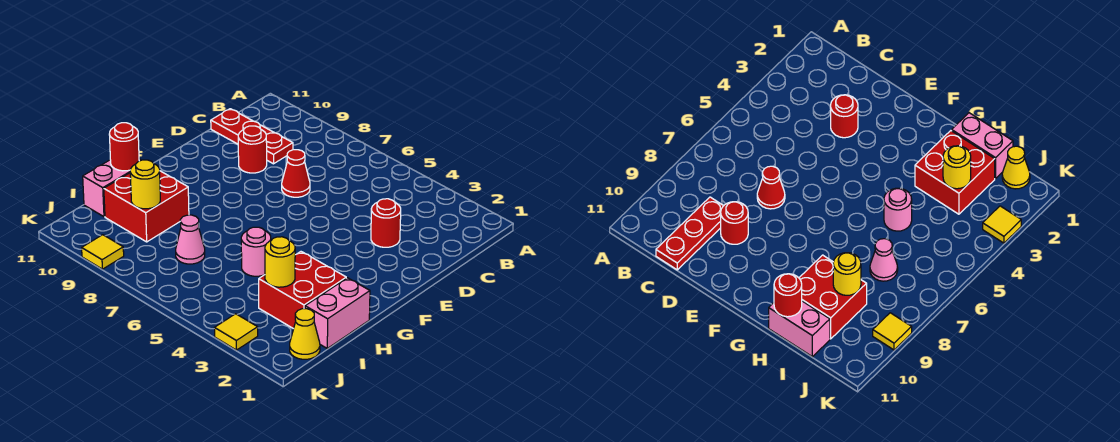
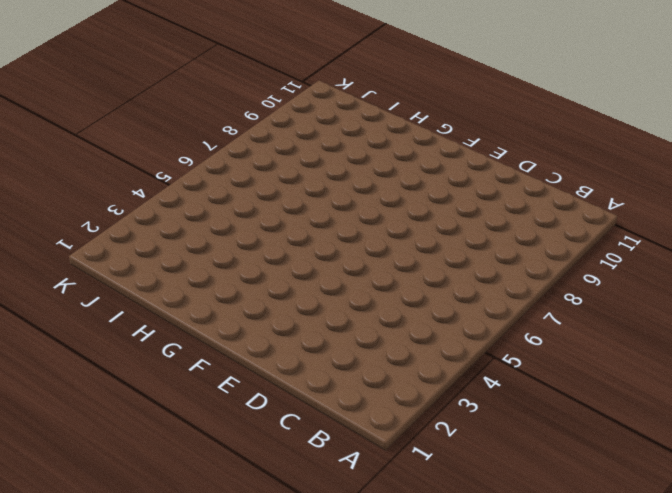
none -> red 1x3 plate [211,109,293,164]
none -> red 1x1 round brick [371,199,401,247]
none -> red 1x1 cone [282,150,310,197]

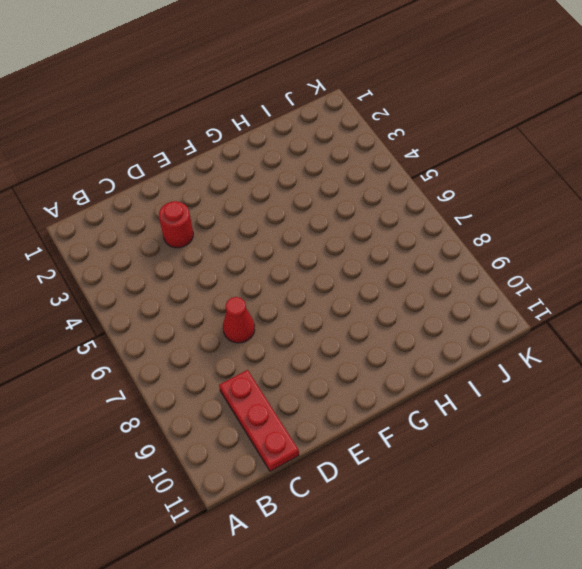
none -> red 1x1 round brick [238,126,267,173]
none -> pink 1x2 brick [305,278,370,348]
none -> red 2x2 brick [259,252,346,329]

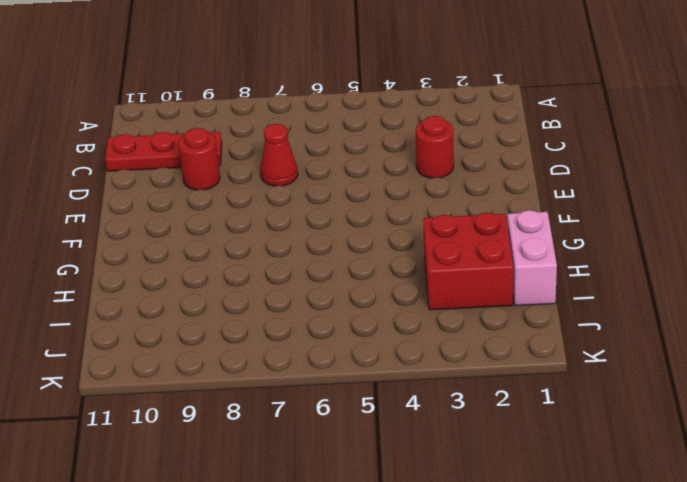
none -> pink 1x1 round brick [241,227,271,276]
none -> red 2x2 brick [104,171,189,242]
none -> pink 1x2 brick [83,159,141,217]

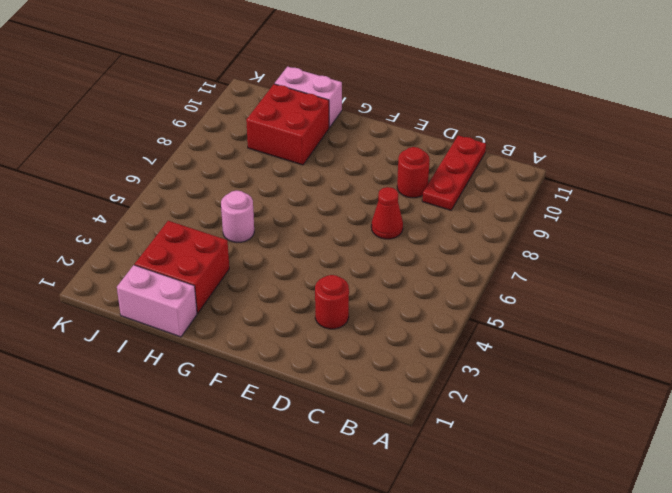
none -> pink 1x1 cone [176,215,205,264]
none -> yellow 1x1 cone [290,309,320,359]
none -> yellow 1x1 tile [214,314,258,350]

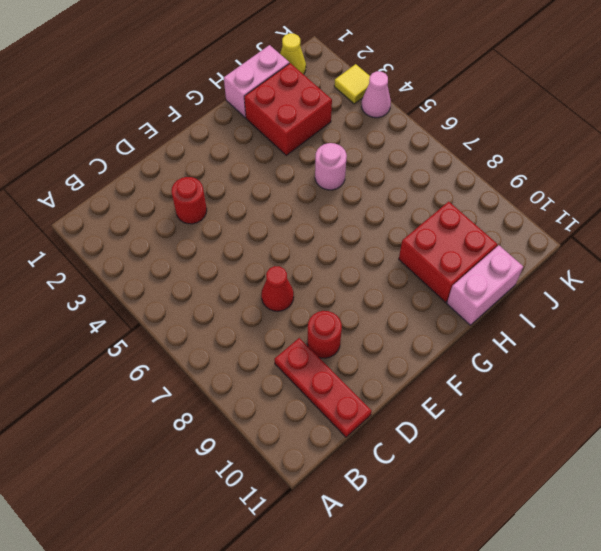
pink 1x1 cone [361,71,391,118] -> pink 1x1 cone moved to [176,215,205,264]
none -> yellow 1x1 tile [82,235,124,269]
none -> red 1x1 round brick [109,123,139,171]
none -> yellow 1x1 round brick [265,237,295,287]

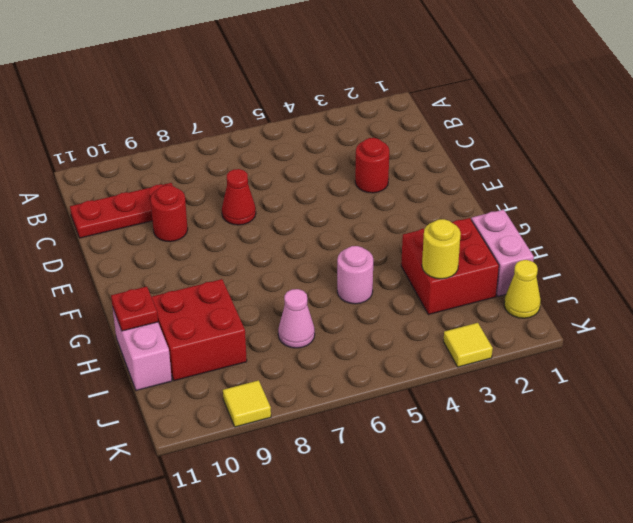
red 1x1 plate [111,286,158,331] -> red 1x1 round brick [109,123,139,171]
none -> yellow 1x1 round brick [130,160,160,209]

